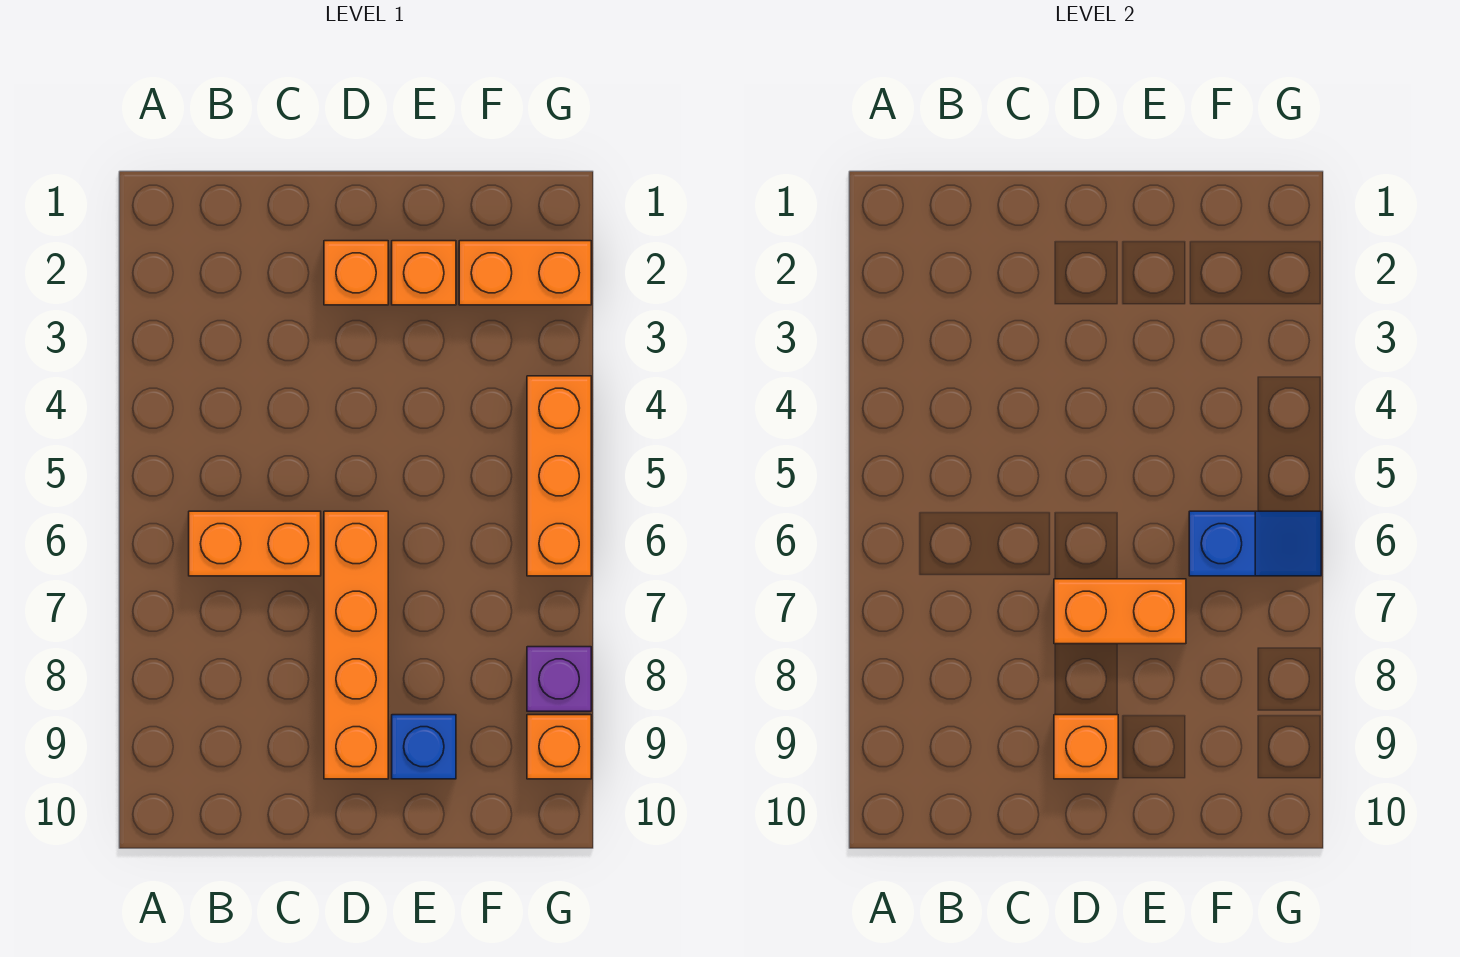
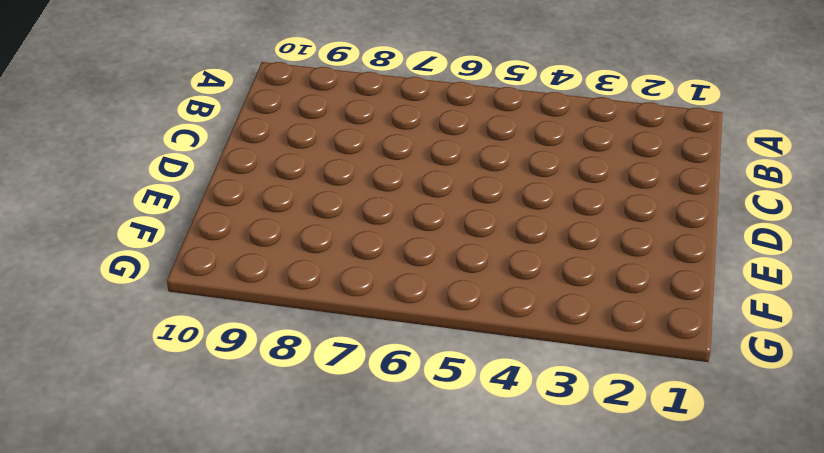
none -> orange 1x2 brick [189,511,321,576]
none -> orange 1x1 brick [324,241,388,305]
none -> orange 1x4 brick [324,511,388,779]

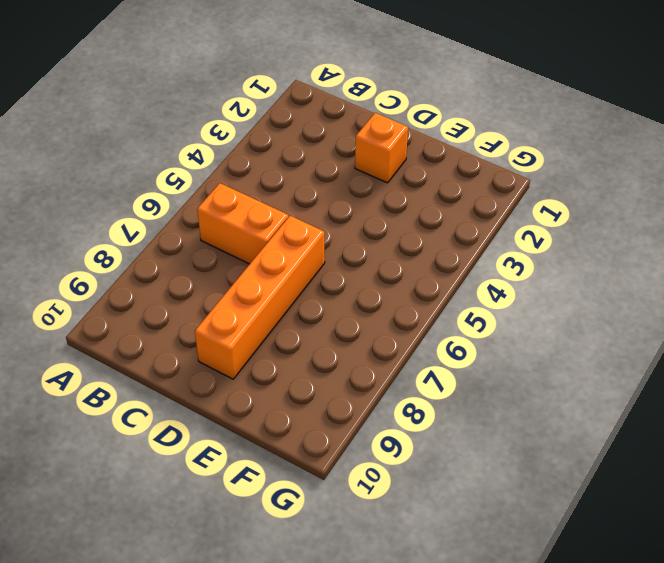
none -> orange 1x1 brick [392,241,456,305]
none -> blue 1x1 brick [392,715,456,779]
none -> orange 1x2 brick [459,241,591,305]

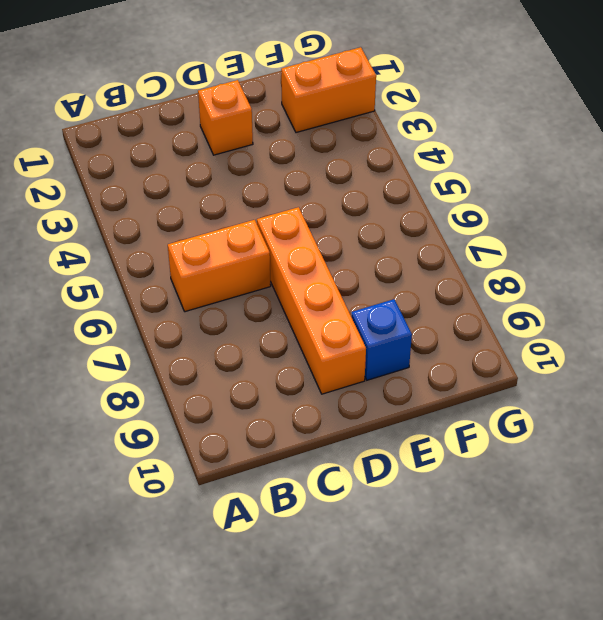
none -> orange 1x1 brick [392,241,456,305]
none -> orange 1x3 brick [527,376,591,576]
none -> purple 1x1 brick [527,647,591,711]

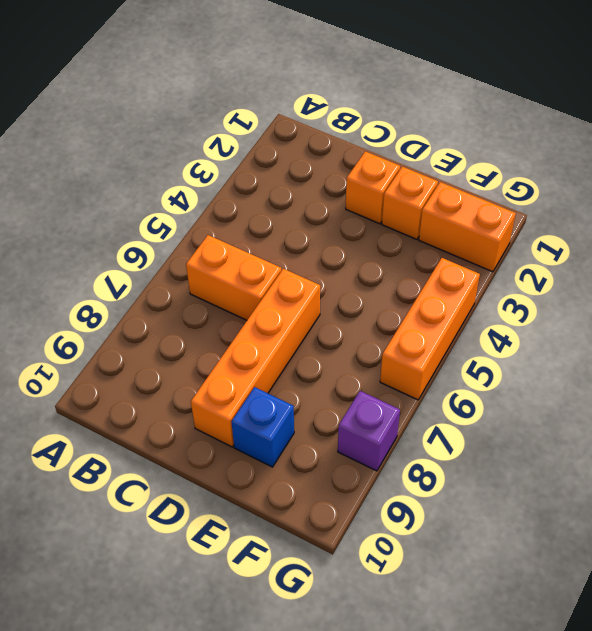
none -> orange 1x1 brick [527,715,591,779]
none -> orange 1x2 brick [1054,579,1186,644]
none -> orange 1x1 brick [1054,715,1118,779]

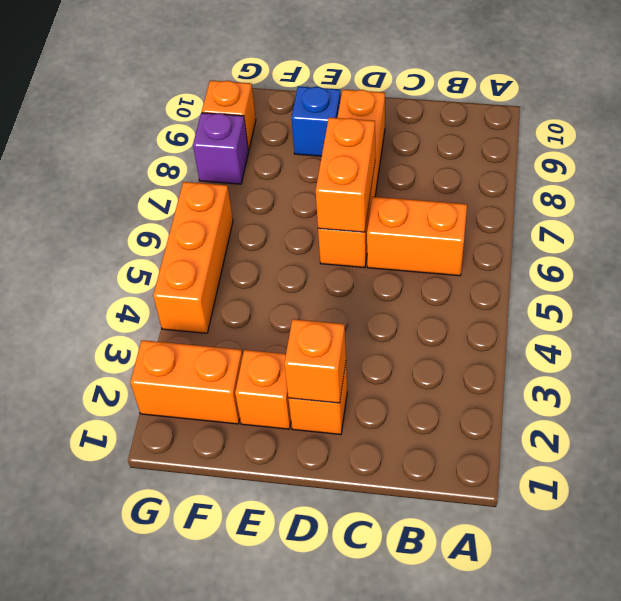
orange 1x1 brick [284,319,346,403] -> orange 1x1 brick moved to [1054,715,1118,779]
orange 1x2 brick [316,117,375,232] -> orange 1x2 brick turned to [1054,579,1186,644]
none -> blue 1x2 slope [1189,511,1321,576]

